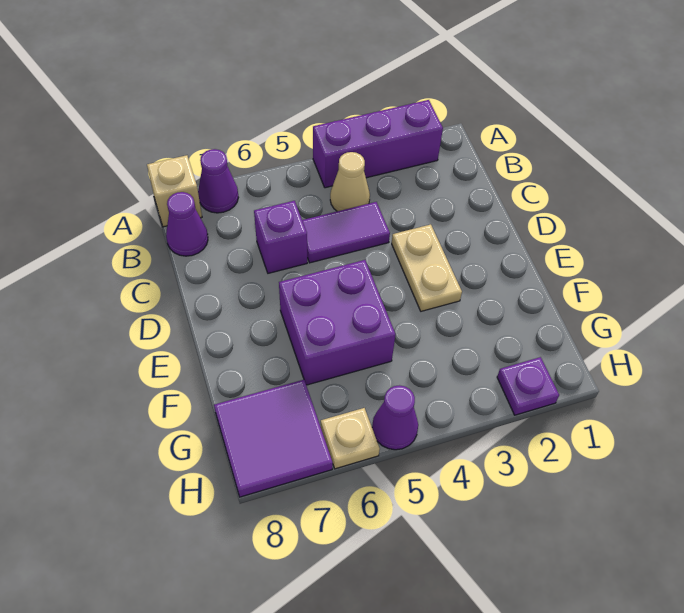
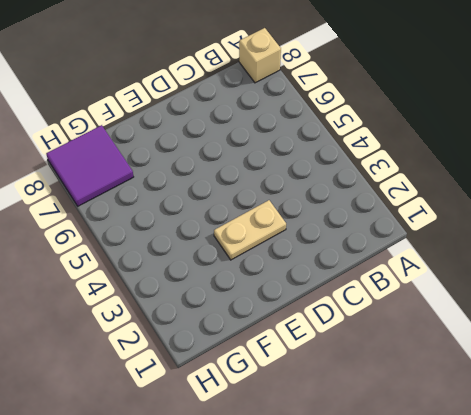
none -> purple 1x3 brick [313,100,443,188]
none -> purple 1x1 cone [198,149,238,213]
none -> tan 1x1 cone [330,152,370,211]

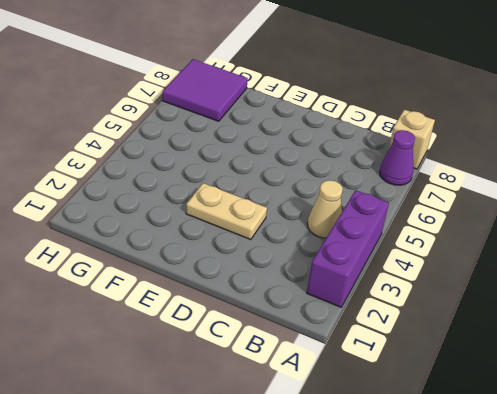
none -> purple 1x1 cone [166,192,208,256]
none -> purple 1x2 tile [302,202,390,263]
none -> purple 1x1 brick [254,201,307,273]

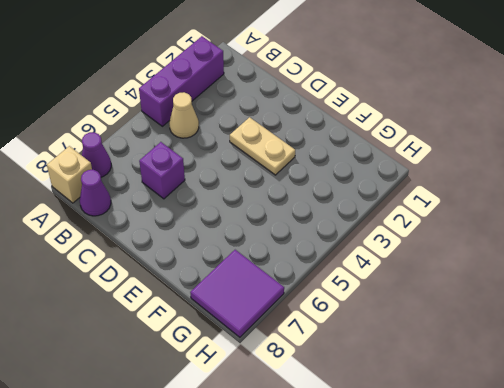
none -> purple 1x2 tile [302,202,390,263]
none -> purple 2x2 brick [279,260,396,385]
none -> purple 1x1 plate [497,357,559,415]

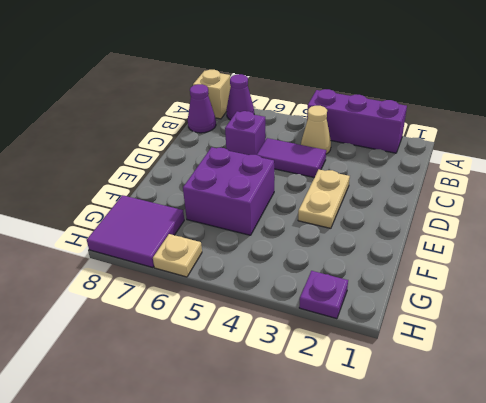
none -> purple 1x1 cone [372,385,418,450]

